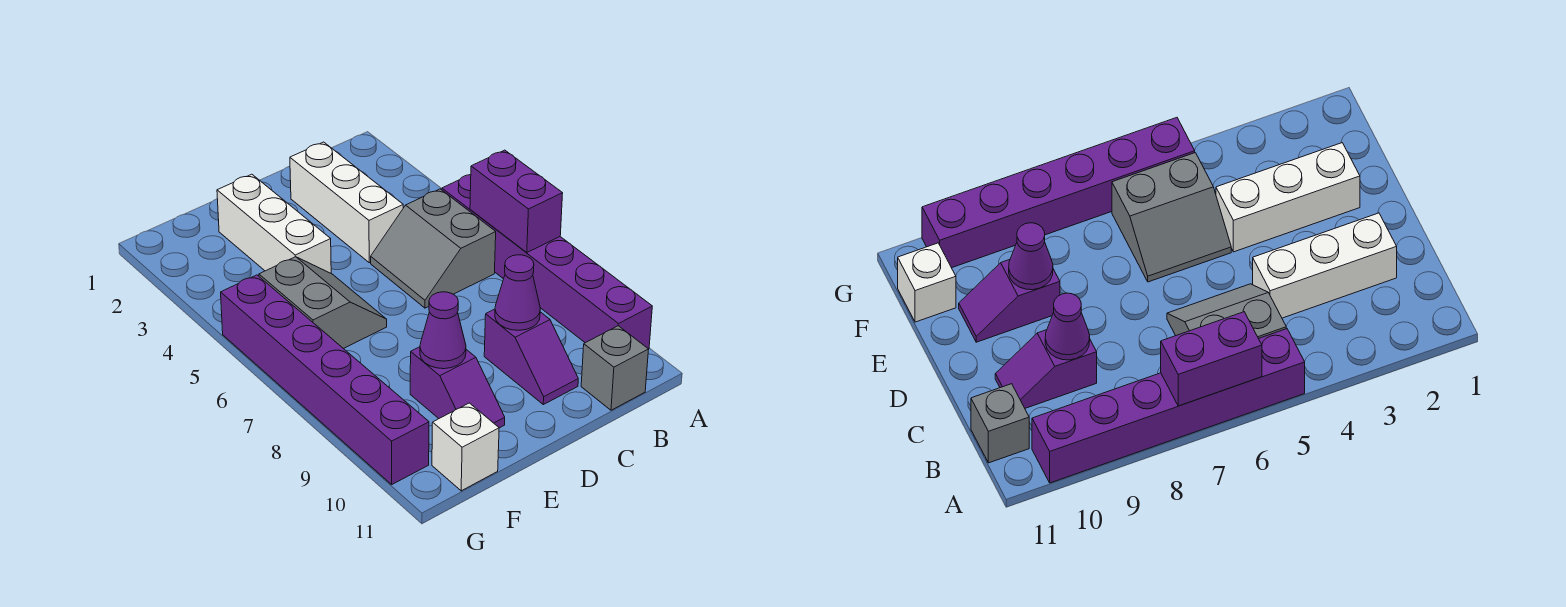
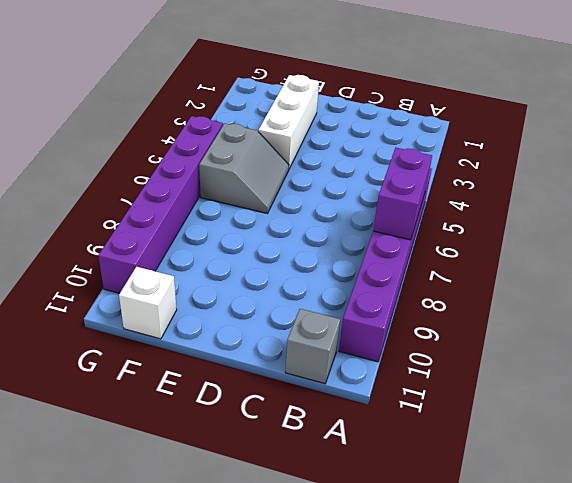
none -> grey 2x2 slope [371,189,496,308]
none -> white 1x3 brick [290,142,403,263]
none -> purple 1x2 slope [484,309,578,405]

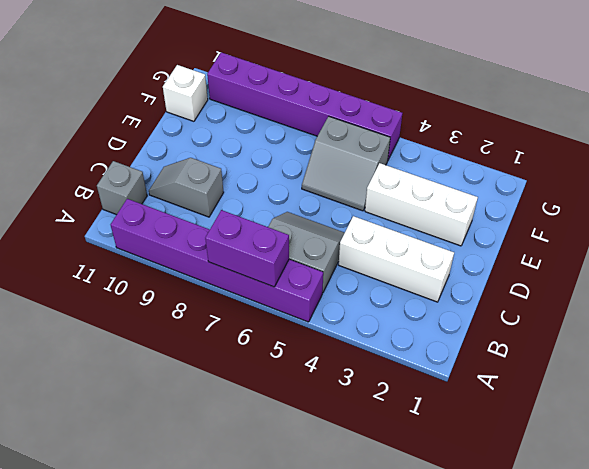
grey 1x2 slope [149,158,224,217] -> purple 1x2 slope [484,309,578,405]
none -> purple 1x2 slope [410,347,505,428]
none -> purple 1x1 cone [495,255,540,330]
none -> purple 1x1 cone [420,292,466,369]

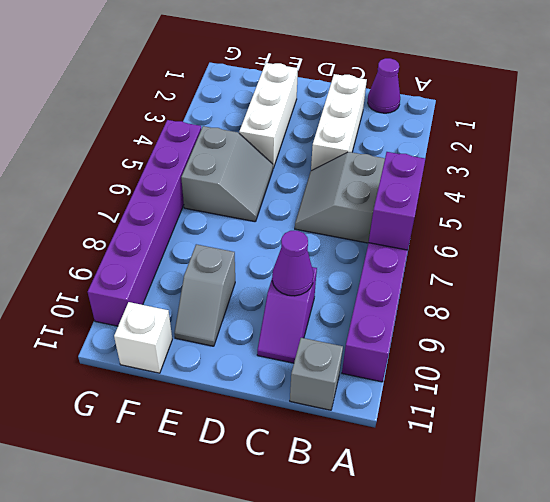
purple 1x1 cone [368,58,400,113] -> purple 1x1 cone moved to [420,292,466,369]
grey 1x2 slope [174,244,235,346] -> purple 1x2 slope [410,347,505,428]

